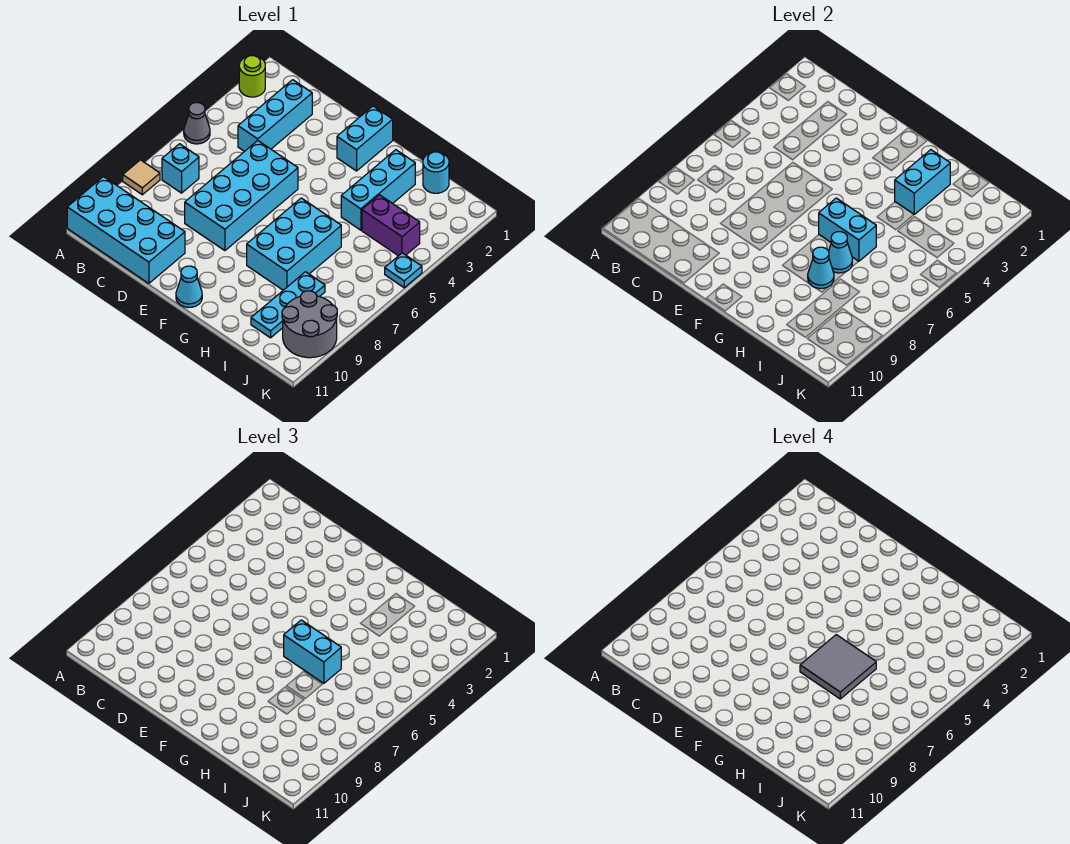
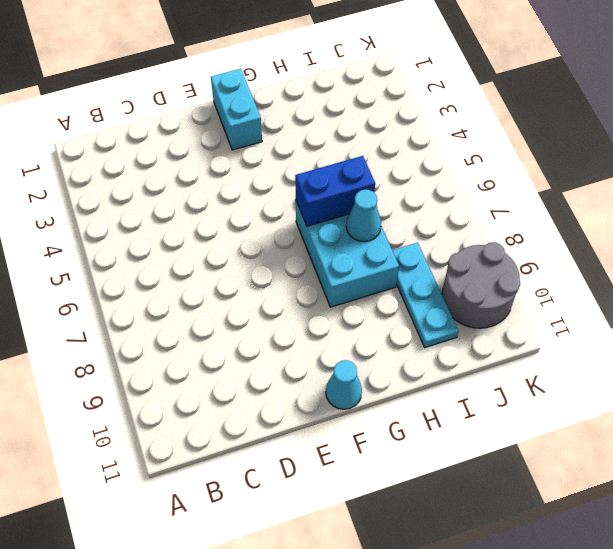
blue 1x2 brick [295,156,375,226] -> cyan 1x2 brick [819,198,876,261]
none -> lime 1x1 round brick [239,56,265,97]
none -> grey 1x1 cone [184,103,210,144]
none -> tan 1x1 tile [123,160,160,195]

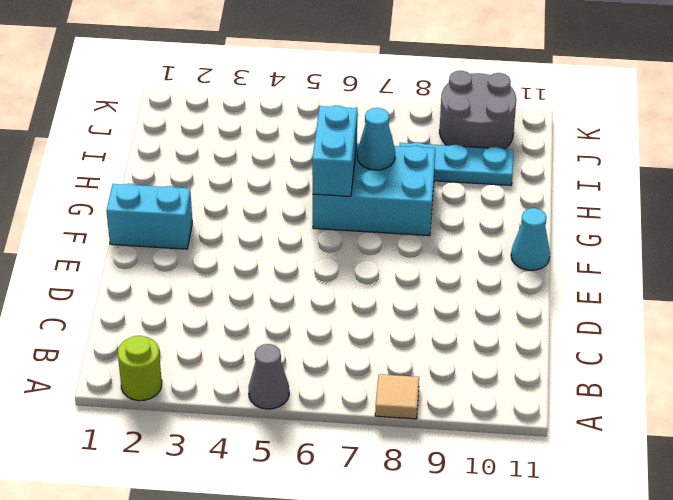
none -> cyan 2x4 brick [67,177,185,283]
none -> cyan 1x1 brick [162,144,199,193]
none -> cyan 1x3 brick [238,80,312,152]

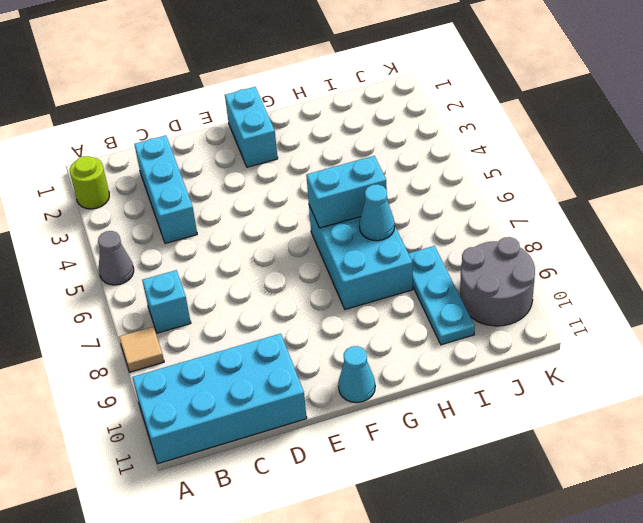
none -> cyan 2x4 brick [185,141,298,251]
none -> cyan 1x3 brick [341,150,415,230]
none -> cyan 1x1 round brick [423,152,449,193]

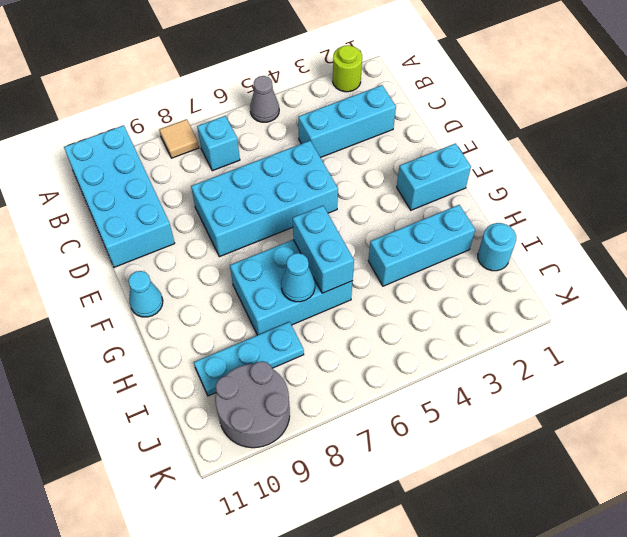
none -> purple 1x2 brick [362,195,420,256]
none -> cyan 1x1 plate [385,253,422,288]
none -> cyan 1x2 brick [895,150,950,214]

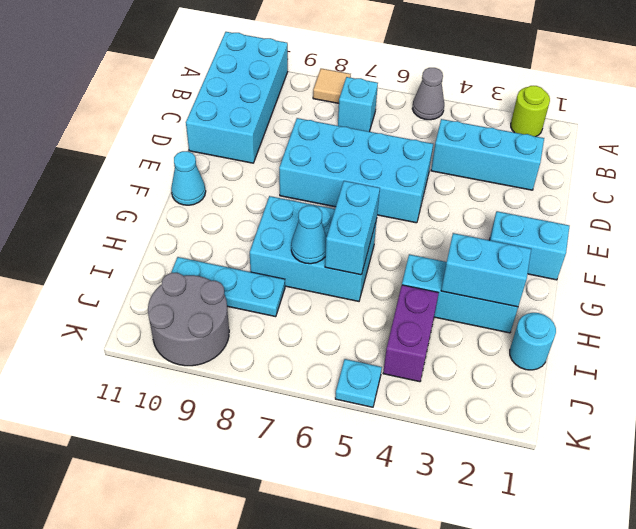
none -> cyan 1x1 cone [808,247,834,288]
none -> cyan 1x2 brick [284,620,341,683]
none -> grey 2x2 tile [800,635,876,699]

